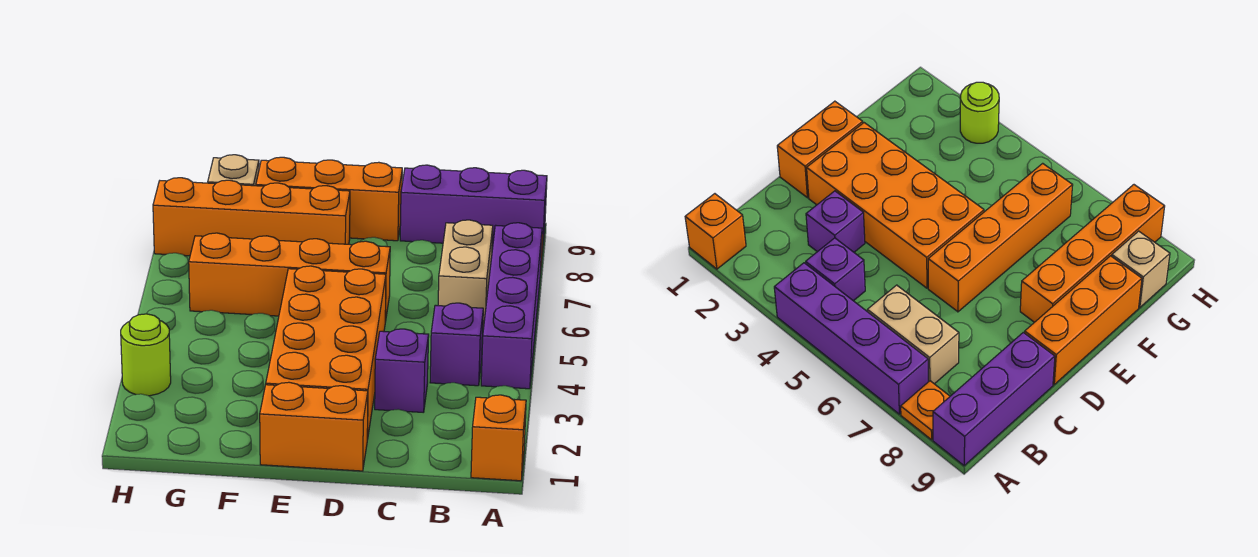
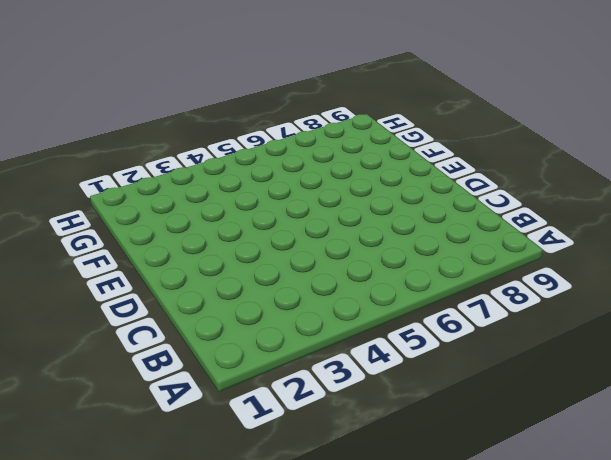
none -> orange 1x1 brick [471,395,526,481]
none -> purple 1x4 brick [481,223,542,389]
none -> orange 1x1 plate [901,381,950,440]

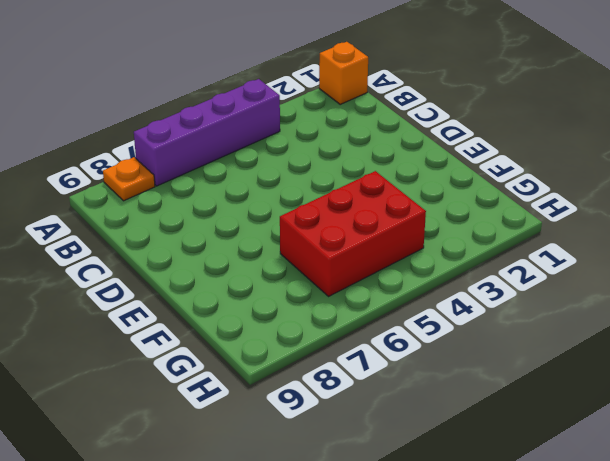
red 2x3 brick [280,171,426,296] -> orange 1x4 brick [189,233,390,322]
none -> purple 1x3 brick [400,165,547,246]
none -> purple 1x1 brick [430,303,483,386]
none -> tan 1x2 brick [438,220,493,328]

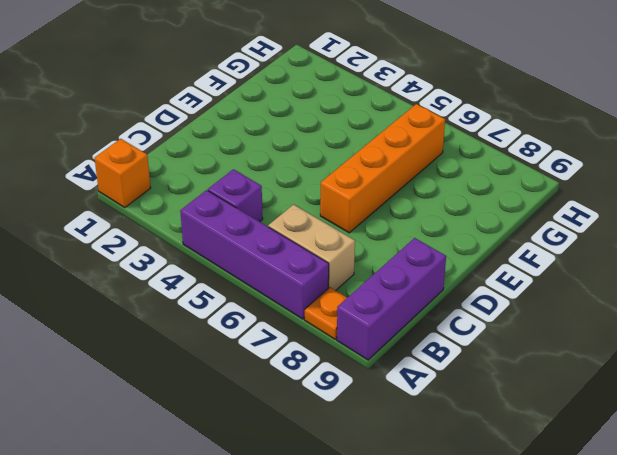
none -> purple 1x1 brick [375,329,429,412]
none -> orange 1x2 brick [260,382,368,471]
none -> orange 2x4 brick [266,266,386,440]

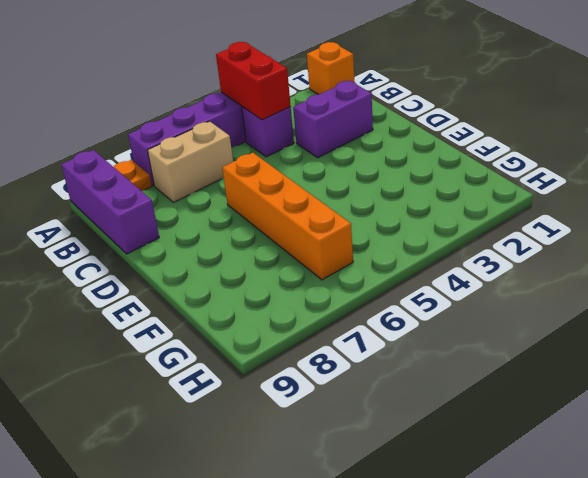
red 1x2 brick [216,42,291,120] -> none
purple 1x2 brick [293,80,373,158] -> purple 1x1 brick [375,329,429,412]
none -> orange 1x2 brick [260,382,368,471]
none -> orange 2x4 brick [266,266,386,440]
none -> orange 1x3 brick [256,157,402,241]

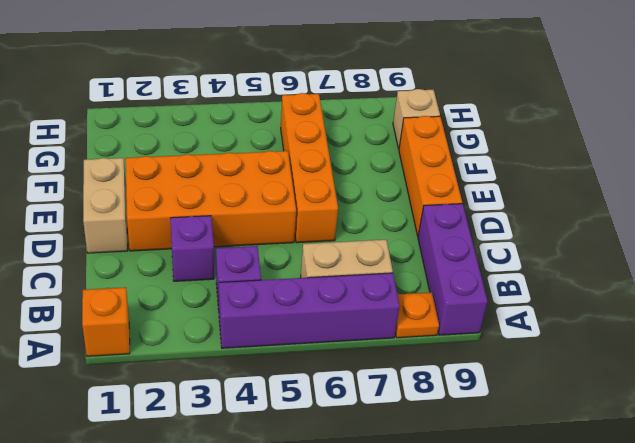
tan 1x2 brick [83,158,128,253] -> orange 1x2 brick [260,382,368,471]
none -> orange 1x4 brick [153,178,350,256]
none -> lime 1x1 round brick [121,314,171,396]

